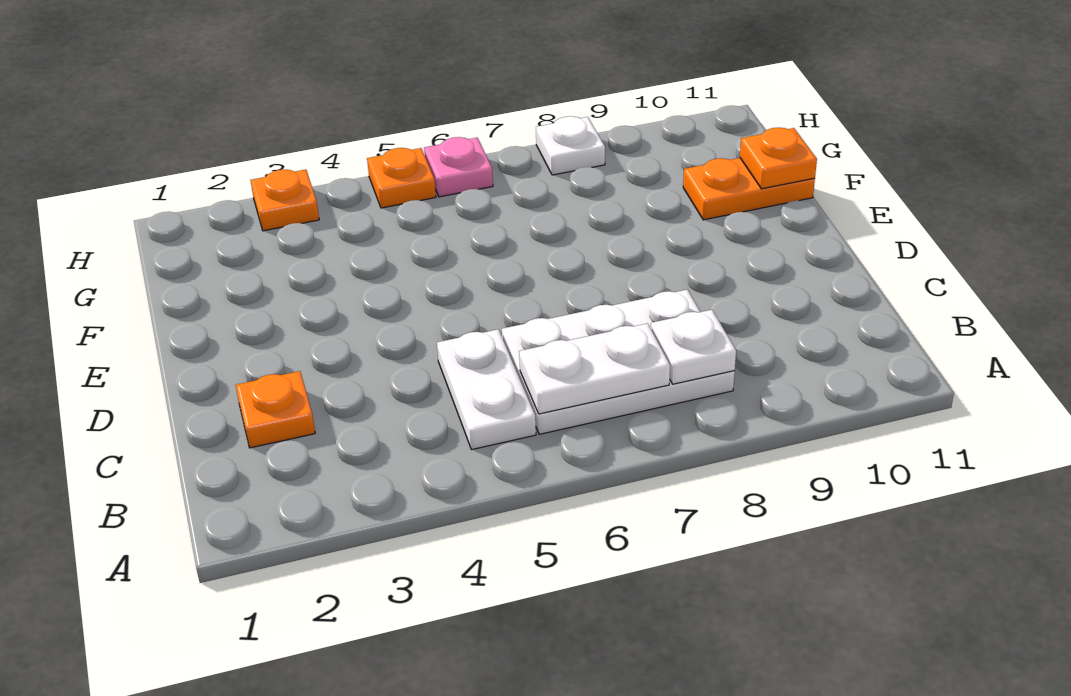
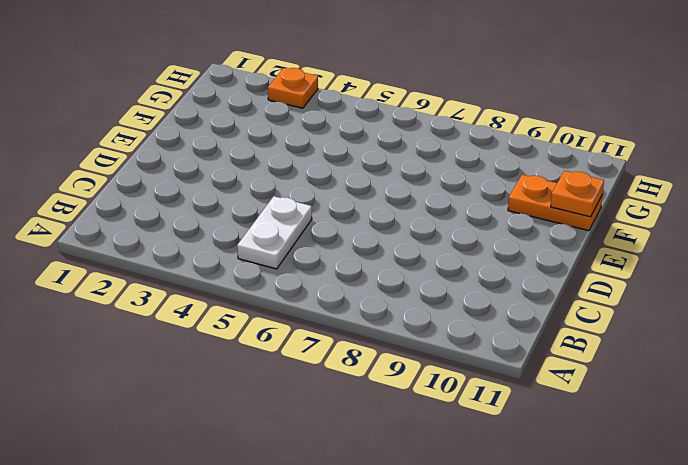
none -> white 2x3 plate [502,290,735,434]
none -> orange 1x1 plate [236,371,315,448]

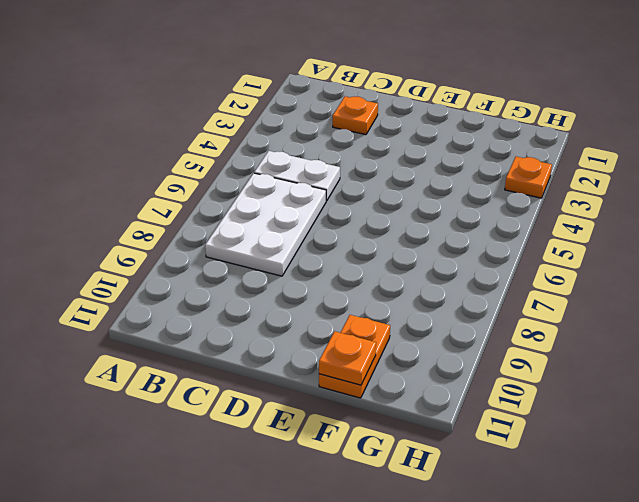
none -> orange 1x1 plate [367,148,436,208]
none -> pink 1x1 plate [424,137,493,197]

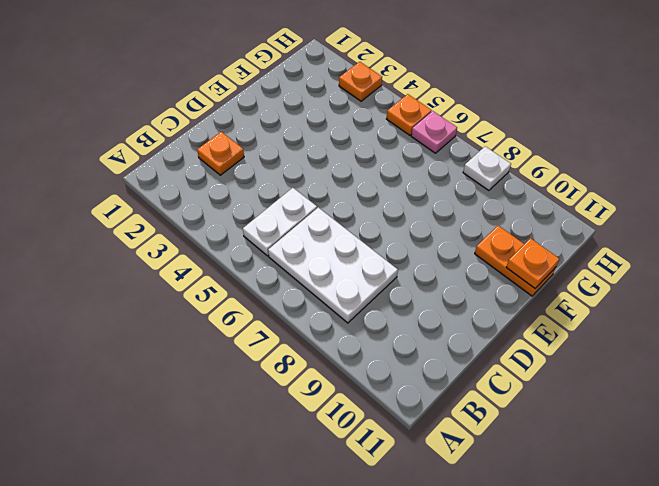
none -> white 1x2 plate [519,323,670,414]
none -> white 1x1 plate [651,310,736,384]

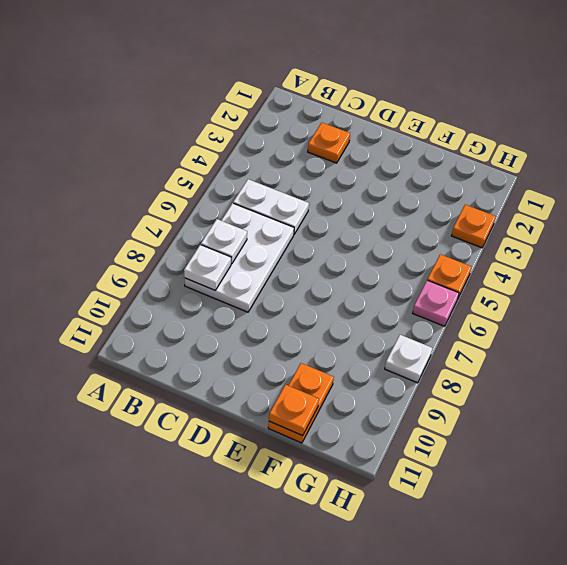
white 1x1 plate [201,219,247,264] -> white 1x2 plate [519,323,670,414]

